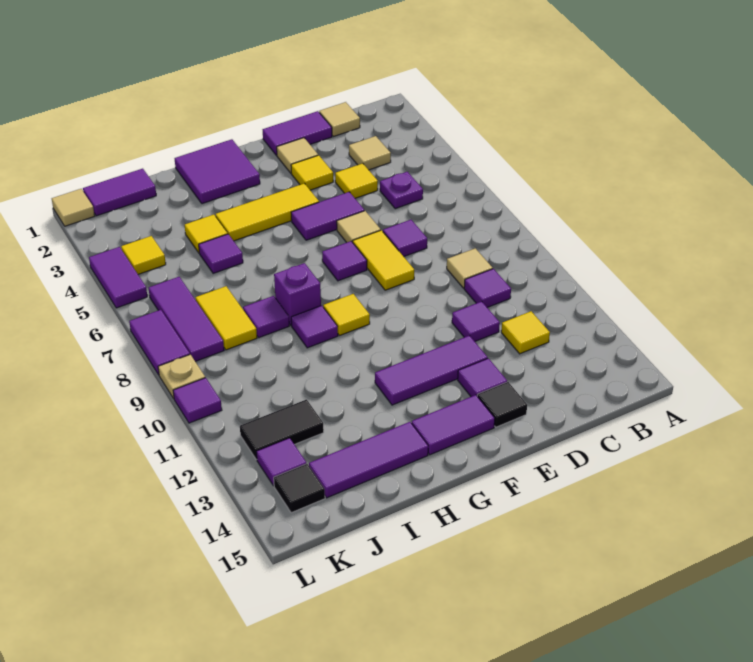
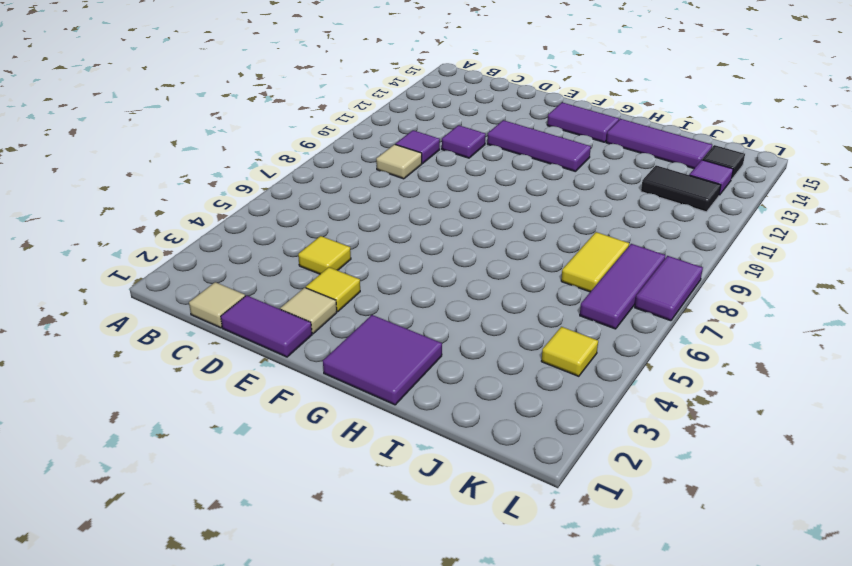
none -> tan 1x1 tile [349,136,391,170]
none -> purple 1x1 plate [380,172,423,209]
none -> yellow 1x1 tile [501,311,550,354]
none -> purple 1x1 tile [383,220,427,256]

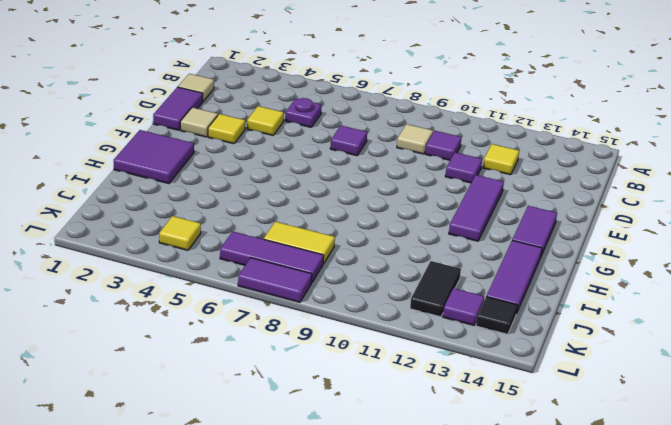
none -> tan 1x1 tile [349,136,391,170]
none -> purple 1x2 tile [291,192,364,240]
none -> tan 1x1 tile [337,211,381,243]
none -> yellow 1x2 tile [353,230,414,290]

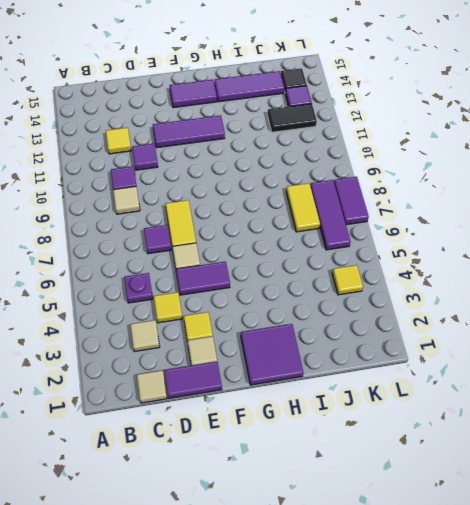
none -> purple 1x1 tile [458,358,507,397]
none -> black 1x1 tile [477,382,527,427]
none -> yellow 1x3 tile [216,183,319,241]
none -> purple 1x1 tile [322,241,367,281]

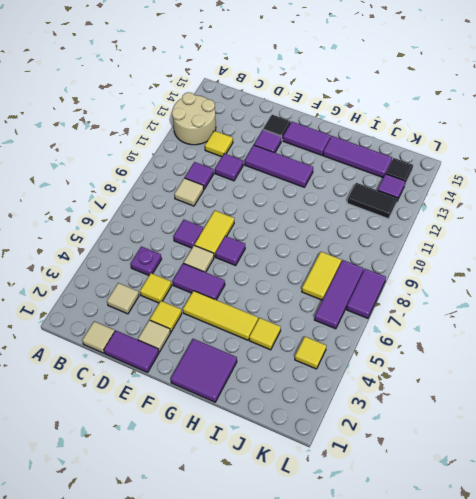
tan 2x2 round brick [172,92,216,145] -> none
none -> yellow 1x1 tile [323,294,370,336]
none -> purple 1x1 brick [274,263,321,326]
none -> purple 1x1 tile [291,306,338,348]
none -> purple 1x1 tile [199,234,243,273]

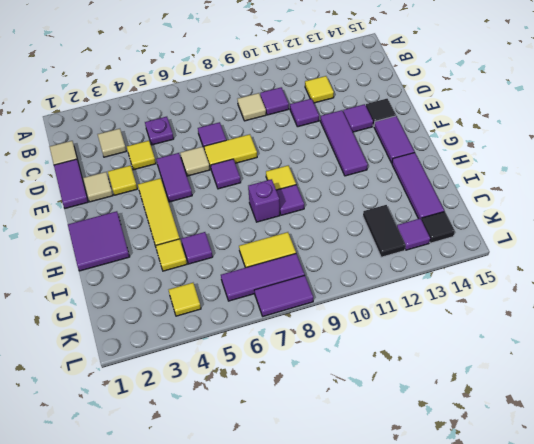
none -> purple 1x1 tile [243,296,289,338]
none -> purple 1x2 tile [83,169,156,216]
none -> tan 1x1 tile [52,189,95,226]
none -> purple 1x2 tile [89,247,147,308]

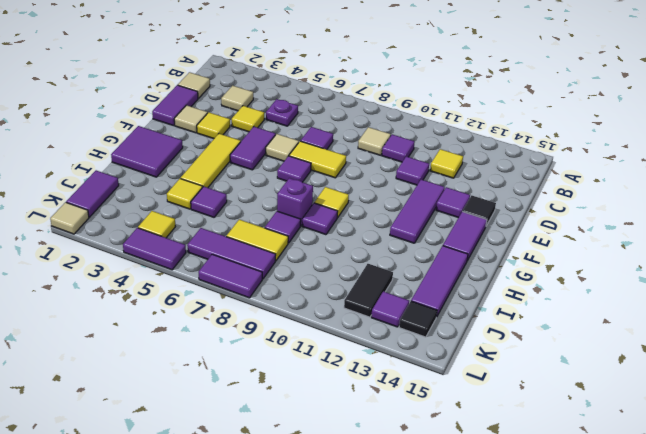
none -> tan 1x1 plate [158,354,205,399]
none -> purple 1x1 tile [173,378,222,423]

